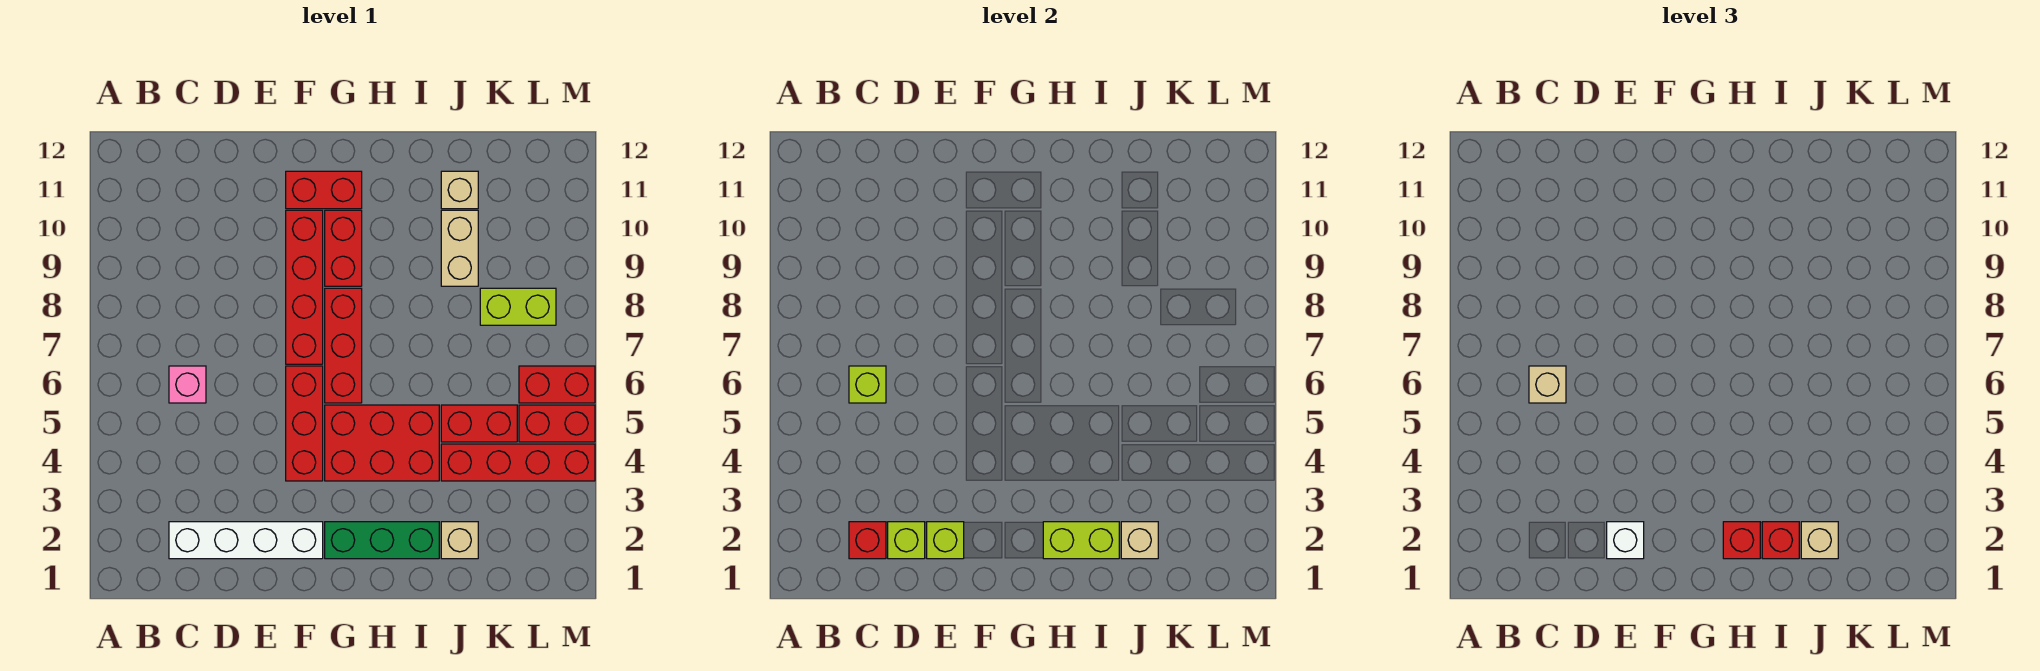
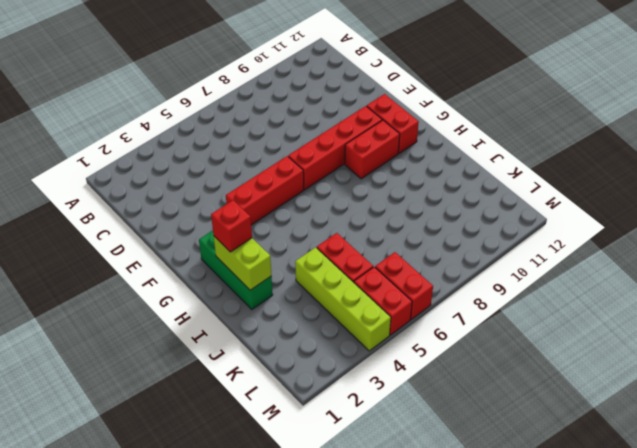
lime 1x4 brick [295,247,391,351] -> red 1x4 brick [441,444,595,481]
none -> white 1x4 brick [169,522,323,559]
none -> pink 1x1 brick [169,366,206,403]
none -> red 2x3 brick [325,405,439,481]

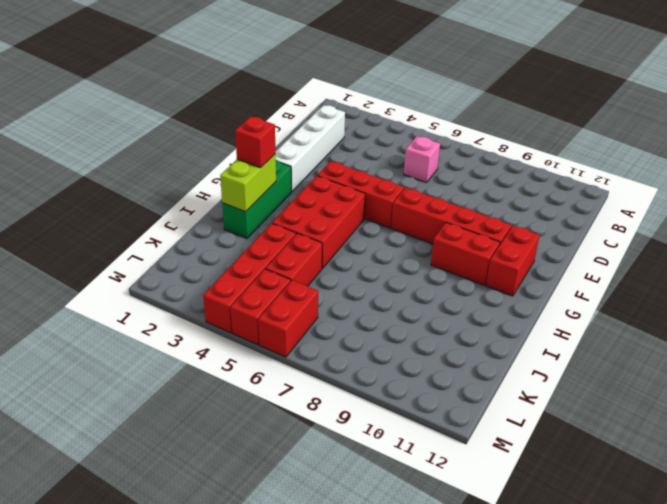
none -> red 1x3 brick [325,288,362,403]
none -> tan 1x1 brick [441,522,478,559]
none -> tan 1x2 brick [441,210,478,286]

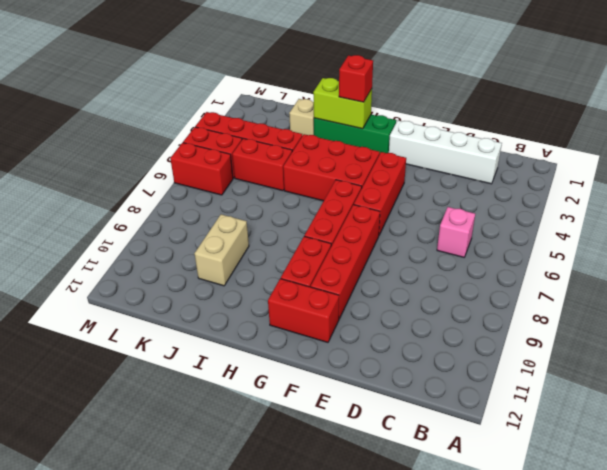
none -> tan 1x1 brick [441,171,478,209]
none -> lime 1x2 brick [480,288,556,325]
none -> red 1x1 brick [849,522,886,559]

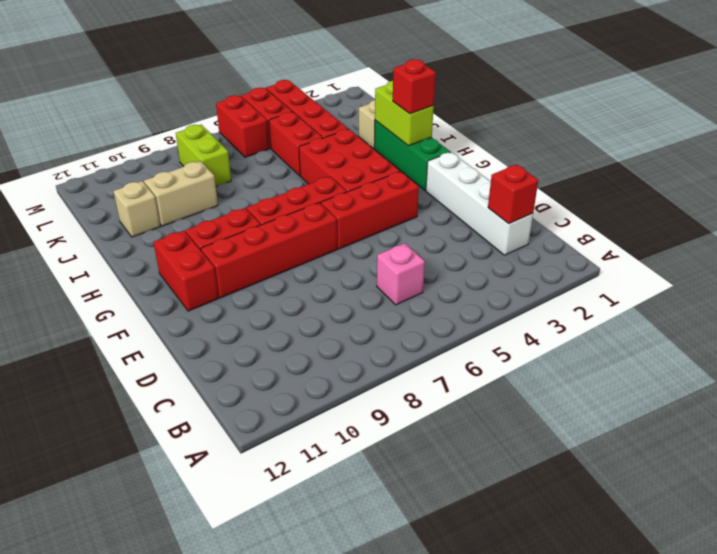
none -> lime 1x1 brick [849,366,886,403]
none -> lime 1x1 brick [888,522,925,559]
none -> lime 1x1 brick [927,522,964,559]

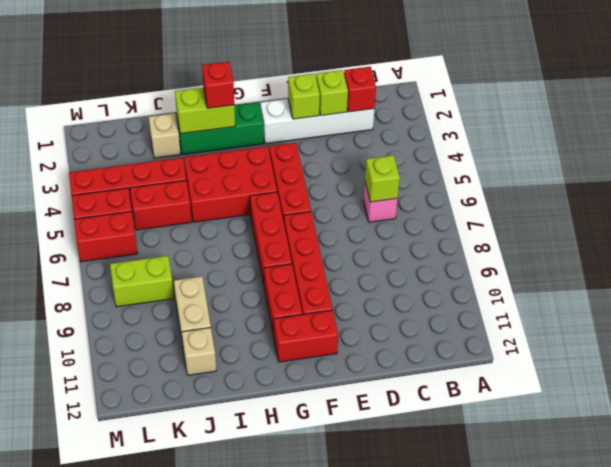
none -> tan 1x1 brick [1121,522,1158,559]
none -> tan 1x1 brick [1529,366,1566,403]
none -> white 1x1 brick [1607,522,1644,559]

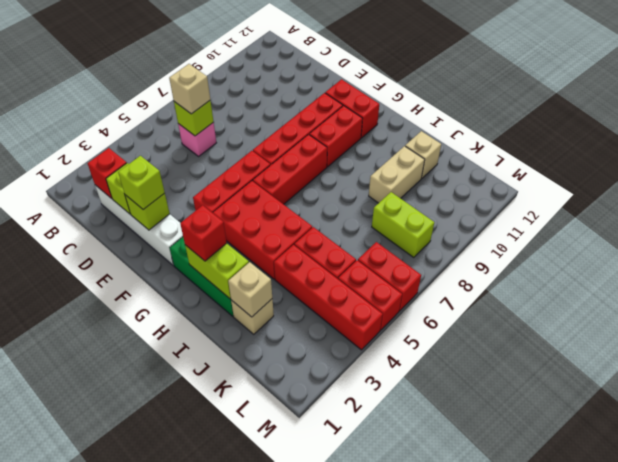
lime 1x1 brick [118,156,165,210] -> white 1x1 brick [1607,522,1644,559]
none -> red 1x1 brick [1762,522,1799,559]
none -> tan 1x1 brick [1801,522,1838,559]

